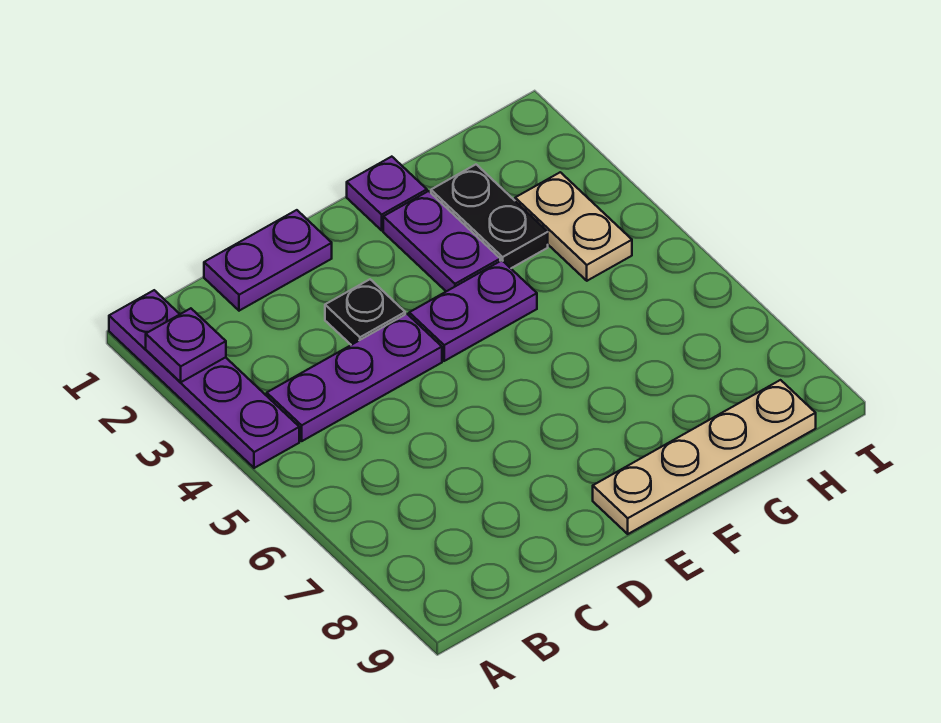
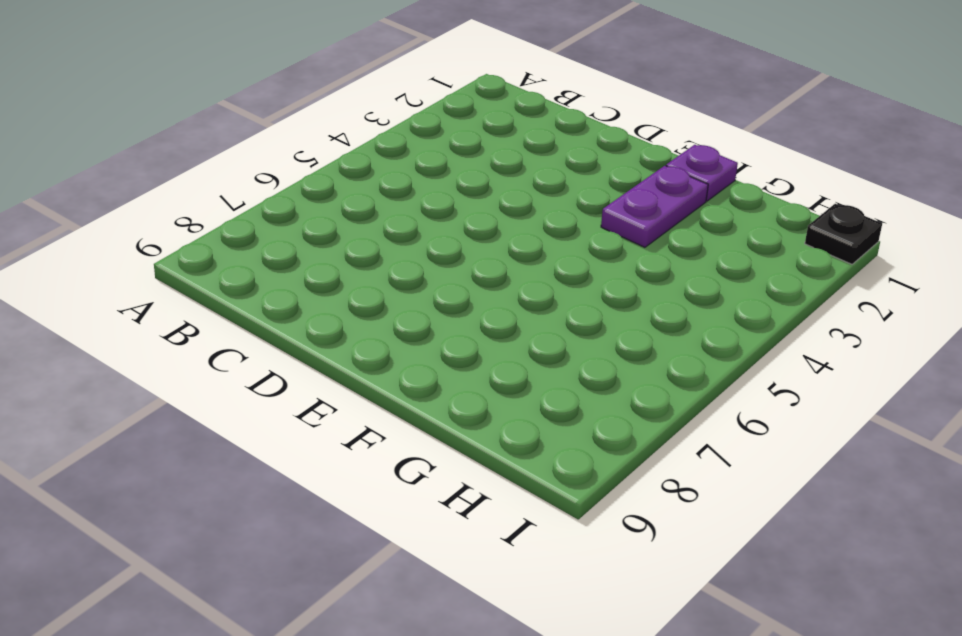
black 1x1 plate [805,204,882,264] -> black 1x1 plate moved to [325,279,405,345]
none -> purple 1x4 plate [109,290,299,468]
none -> purple 1x3 plate [267,314,442,441]

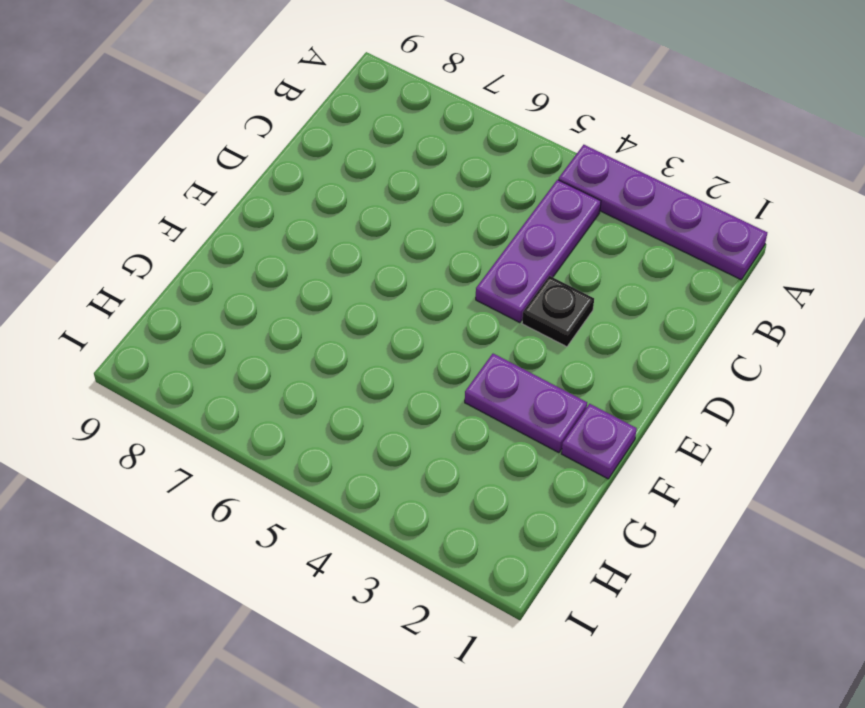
none -> purple 1x2 plate [204,210,332,311]
none -> purple 1x2 plate [409,261,537,361]

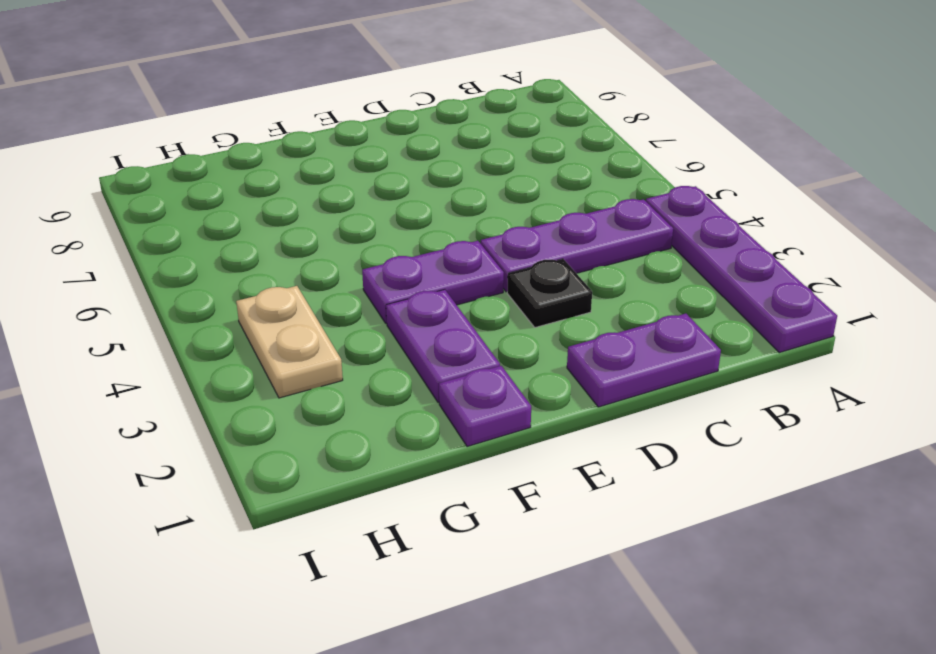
none -> tan 1x4 plate [593,380,816,534]
none -> black 1x2 plate [431,165,548,268]

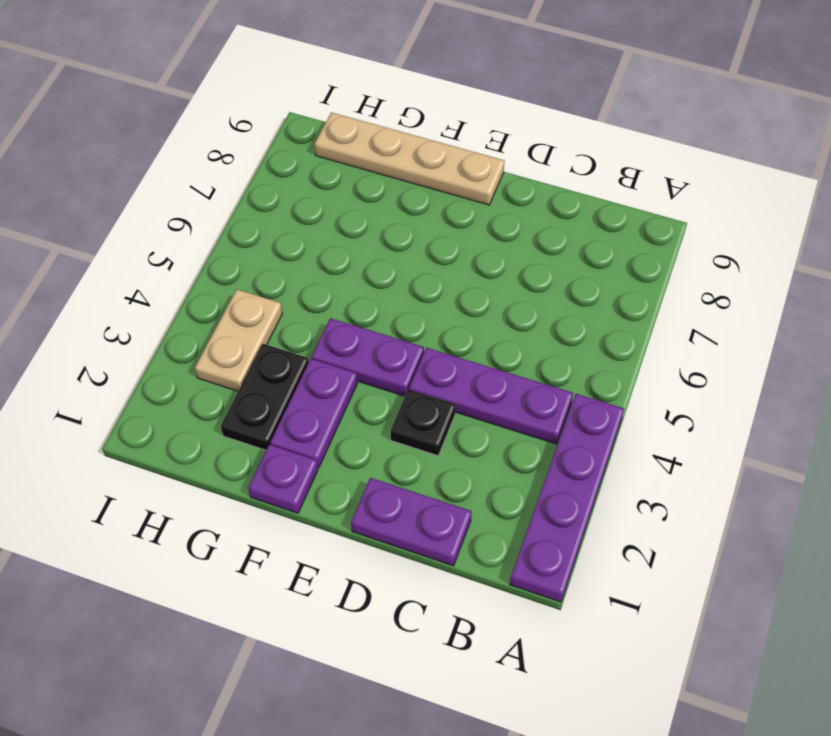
none -> purple 1x1 plate [146,308,226,382]

